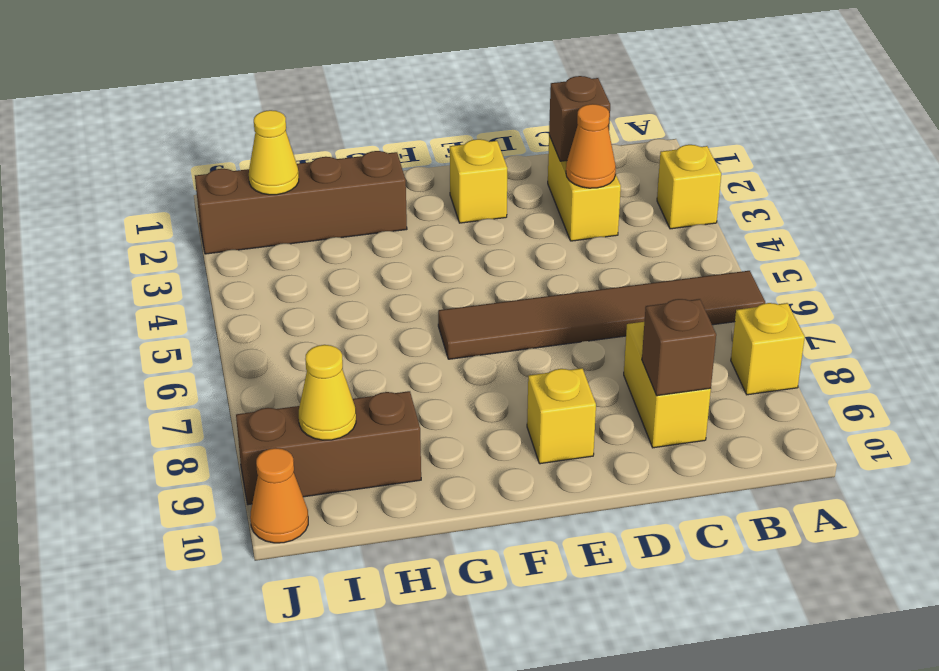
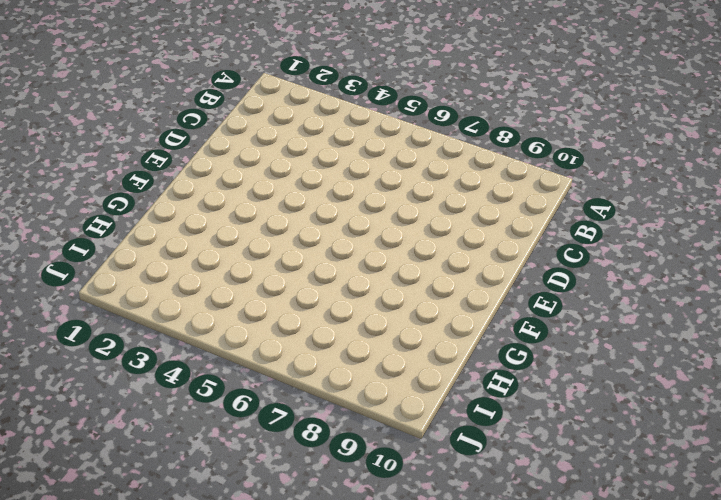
none -> yellow 1x1 brick [657,145,721,229]
none -> brown 1x6 tile [438,271,765,359]
none -> yellow 1x1 brick [731,303,805,395]

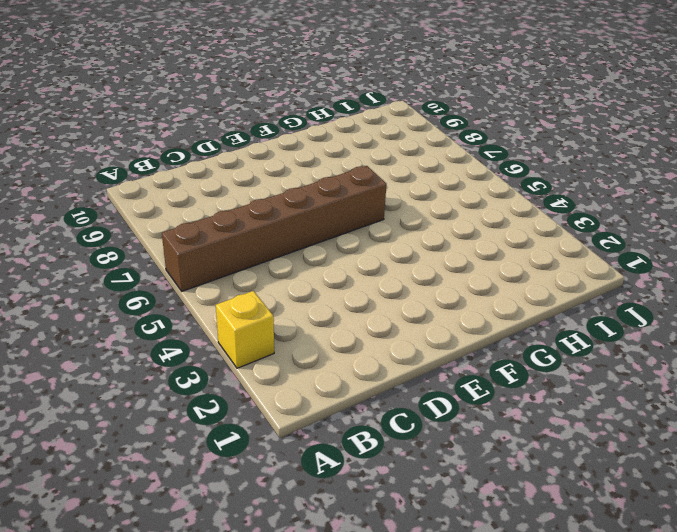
brown 1x6 brick [162,166,386,291] -> brown 1x6 tile [438,271,765,359]
none -> yellow 1x1 brick [731,303,805,395]
none -> yellow 1x2 brick [548,135,621,241]
none -> yellow 1x2 brick [624,322,711,448]

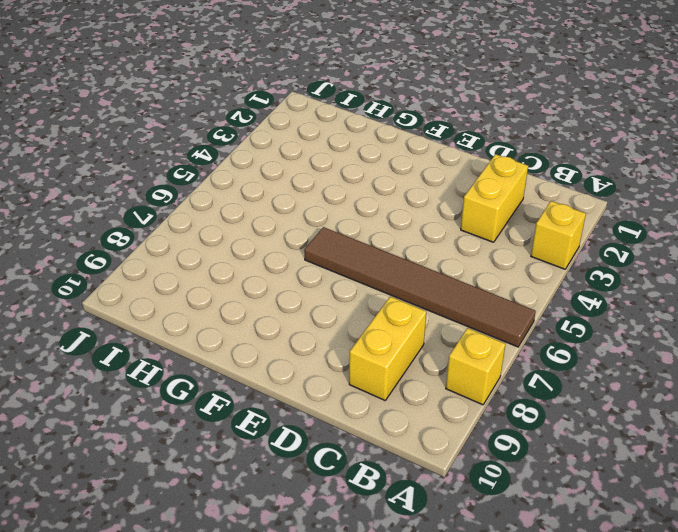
none -> yellow 1x1 brick [450,139,508,223]
none -> yellow 1x1 brick [527,368,596,464]
none -> brown 1x4 brick [195,151,407,254]

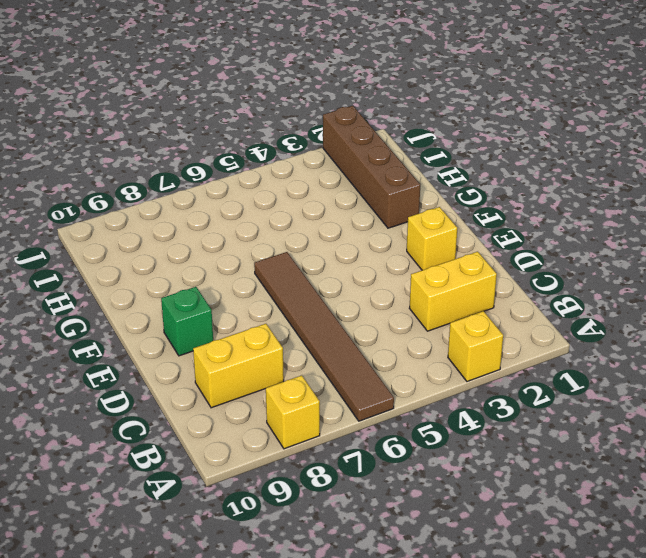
green 1x1 brick [161,287,213,356] -> yellow 1x1 brick [527,368,596,464]
none -> brown 1x3 brick [236,391,421,505]
none -> orange 1x1 cone [250,448,308,543]
none -> brown 1x1 brick [549,76,610,161]

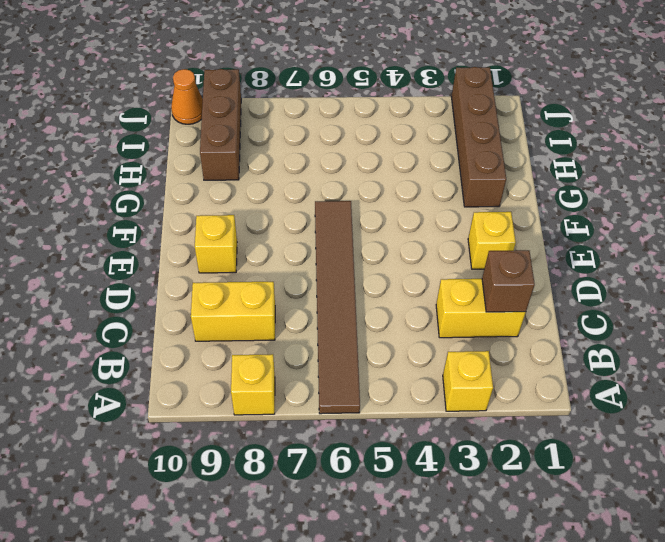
none -> orange 1x1 cone [566,104,616,188]
none -> brown 1x1 brick [642,299,716,396]
none -> yellow 1x1 cone [249,110,299,195]

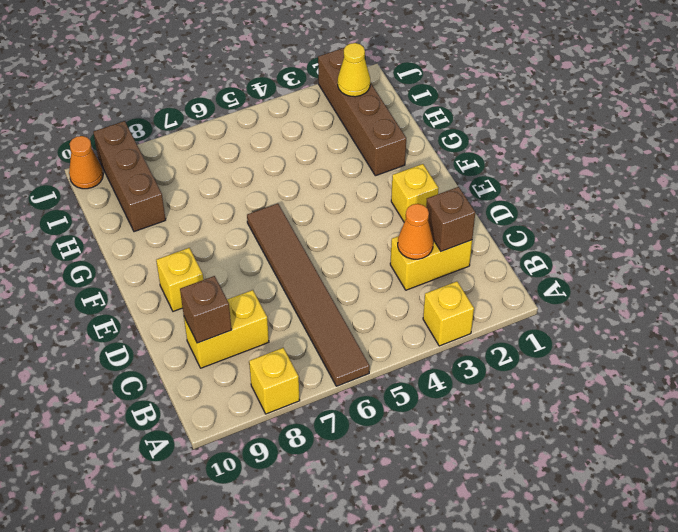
none -> yellow 1x1 cone [299,345,356,440]

